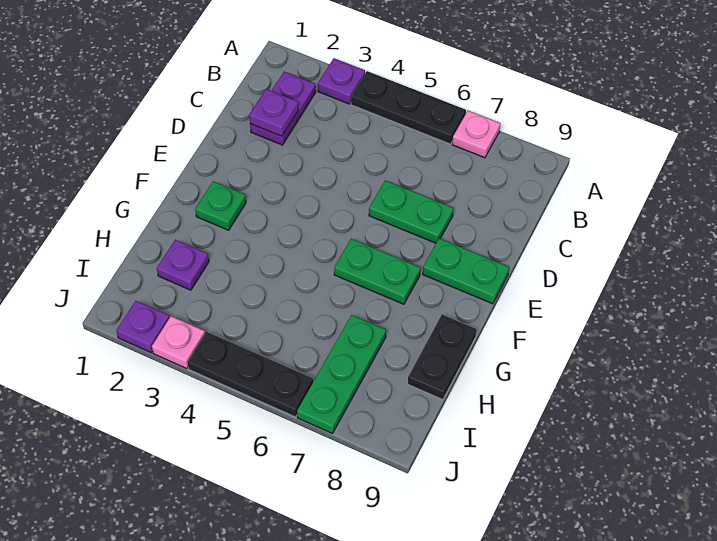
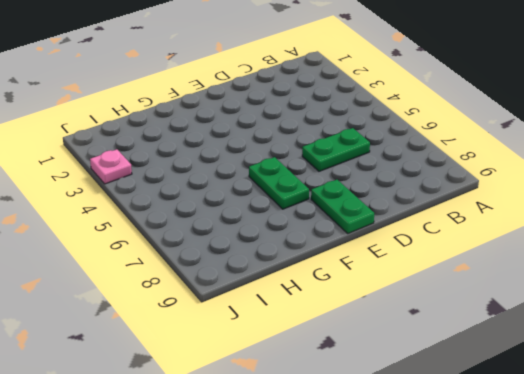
green 1x2 plate [302,128,370,171] -> green 1x2 plate turned to [369,180,453,243]
none -> purple 1x1 plate [318,58,365,104]
none -> black 1x3 plate [351,71,466,144]
none -> pink 1x1 plate [452,111,500,158]

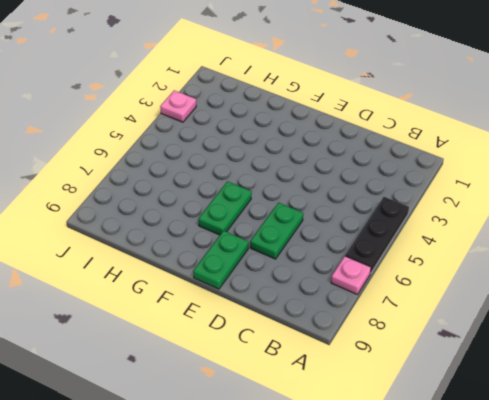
none -> purple 1x1 plate [318,58,365,104]
none -> purple 1x2 plate [250,72,316,145]
none -> green 1x1 plate [195,181,246,230]

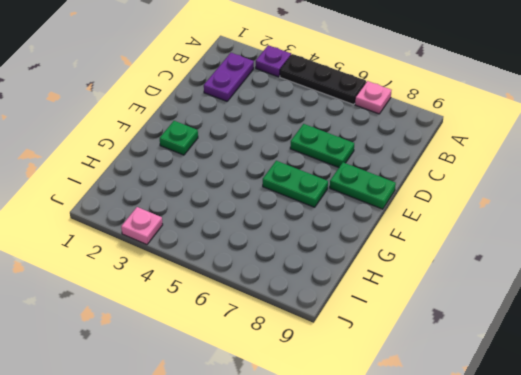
none -> black 1x2 plate [408,315,477,400]
none -> purple 1x1 plate [157,240,209,290]
none -> green 1x3 plate [297,315,386,434]

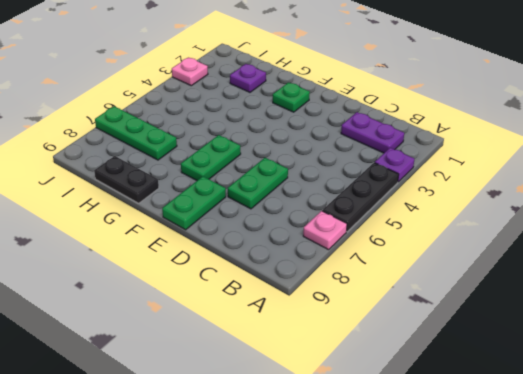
none -> purple 1x1 plate [117,301,170,353]
none -> black 1x3 plate [187,332,313,417]
none -> purple 1x1 plate [249,89,298,136]

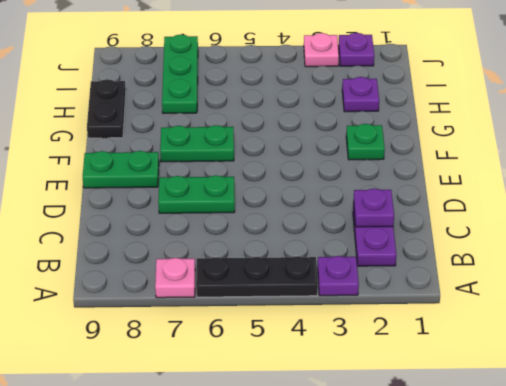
none -> black 1x3 plate [187,332,313,417]

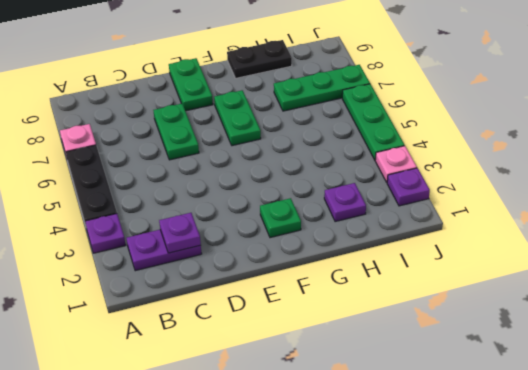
green 1x3 plate [342,84,405,160] -> black 1x3 plate [187,332,313,417]

